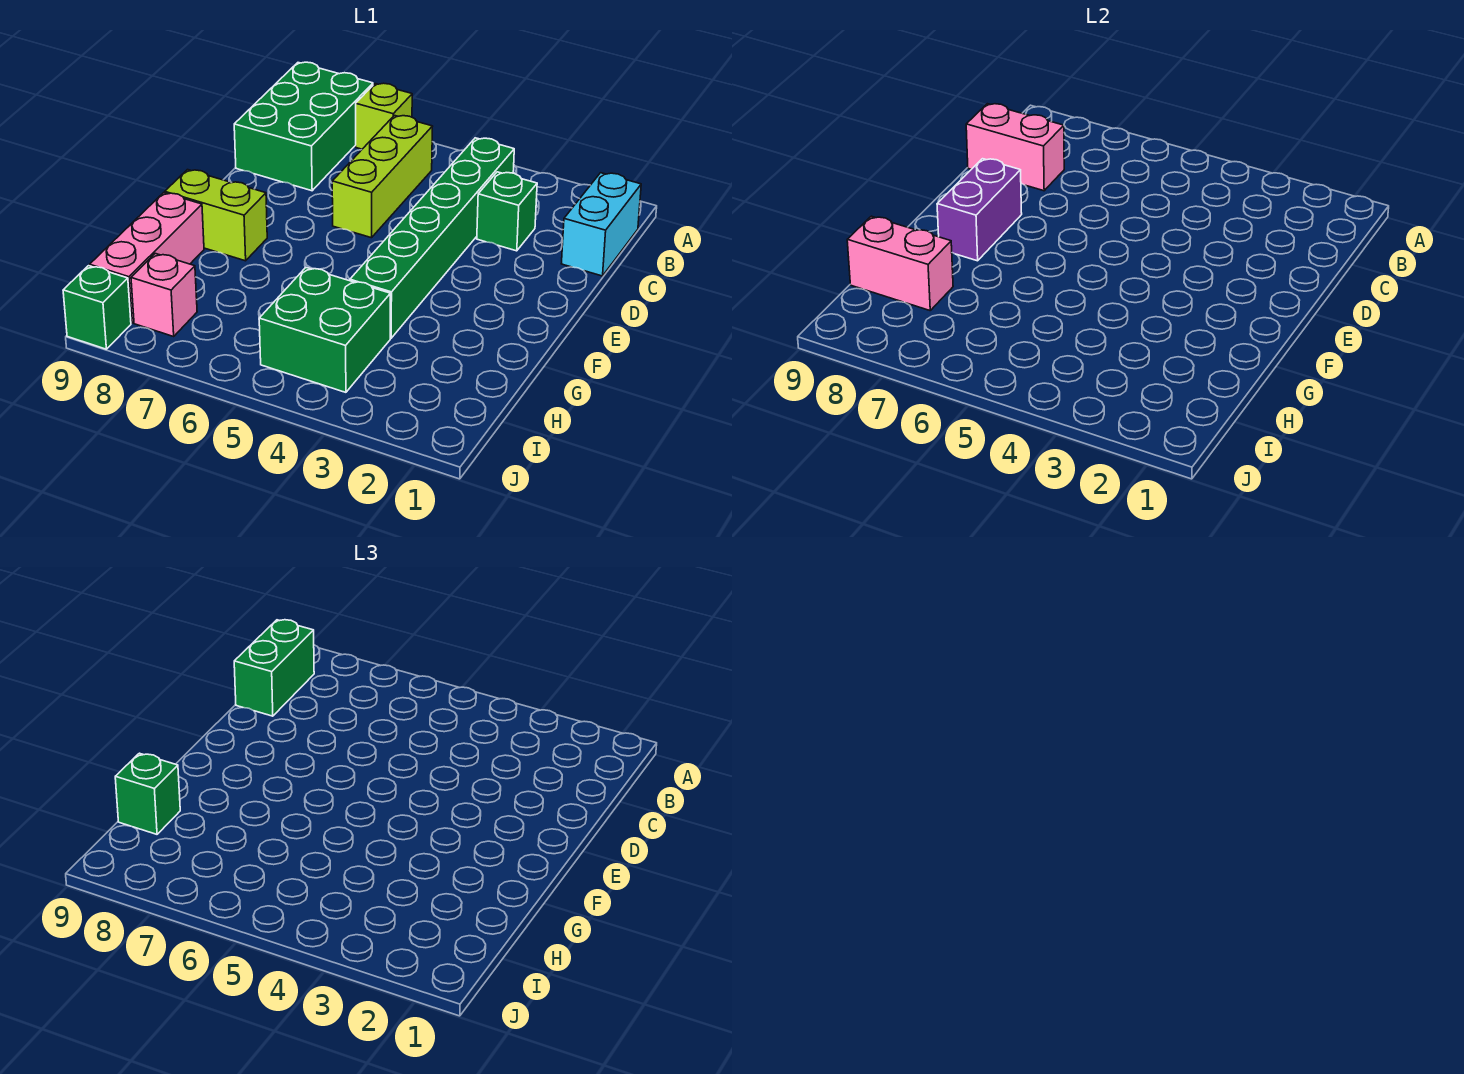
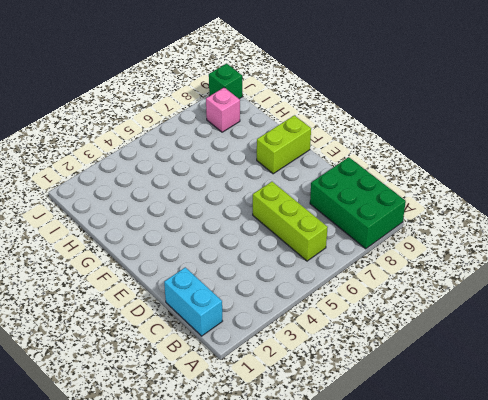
none -> lime 1x1 brick [356,83,412,149]
none -> green 1x6 brick [350,138,514,338]
none -> green 1x1 brick [477,172,537,251]

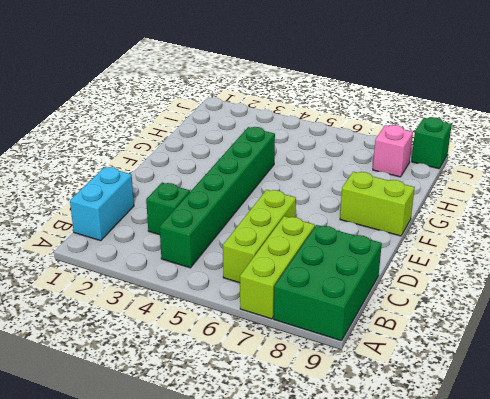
lime 1x3 brick [240,216,315,319] -> lime 1x1 brick [356,83,412,149]
none -> pink 1x3 brick [90,193,204,323]
none -> green 2x2 brick [259,268,390,392]
none -> pink 1x2 brick [966,104,1064,191]

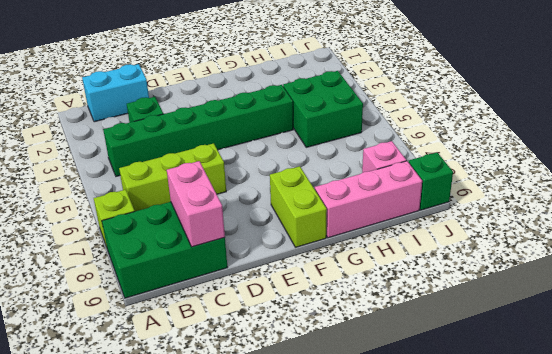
none -> purple 1x2 brick [937,159,1022,261]
none -> pink 1x2 brick [847,216,953,310]
none -> green 1x2 brick [234,620,314,716]

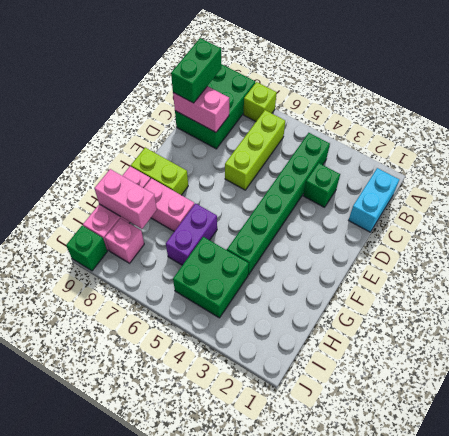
purple 1x2 brick [166,203,217,265] -> purple 1x2 brick moved to [937,159,1022,261]
pink 1x2 brick [144,179,195,231] -> none
none -> green 1x1 brick [115,753,180,834]

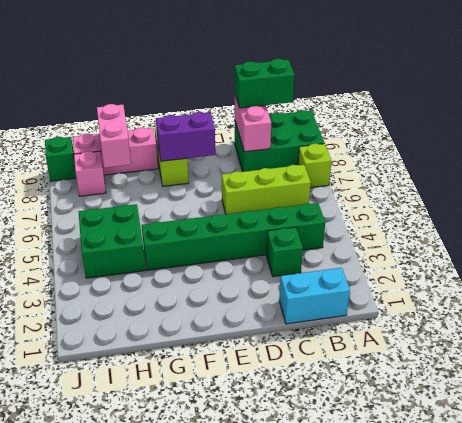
none -> green 1x1 brick [115,753,180,834]

